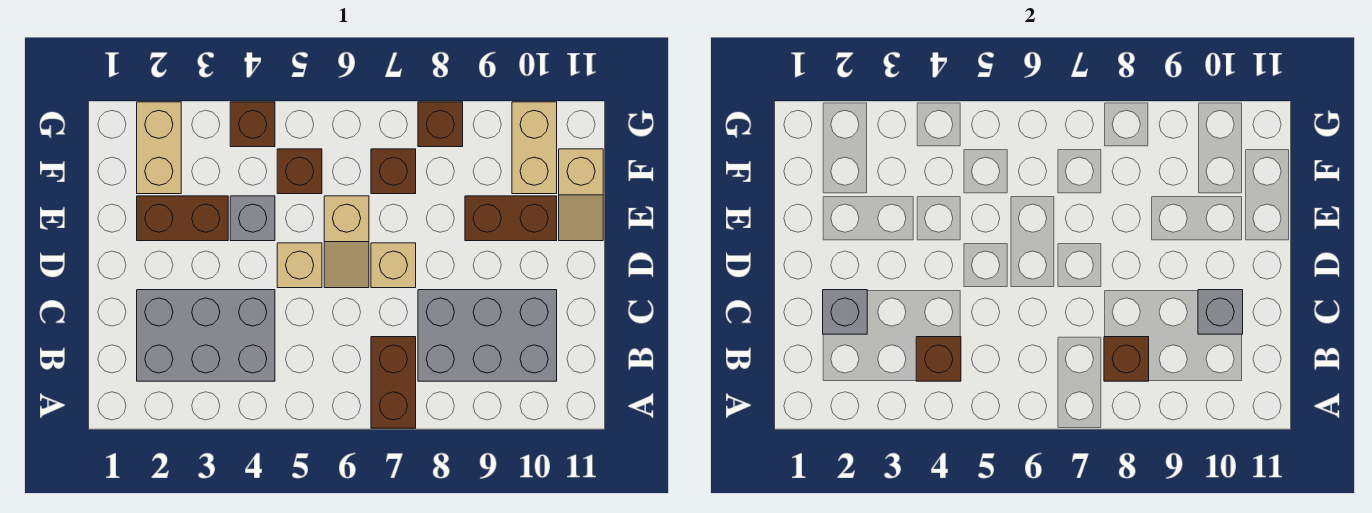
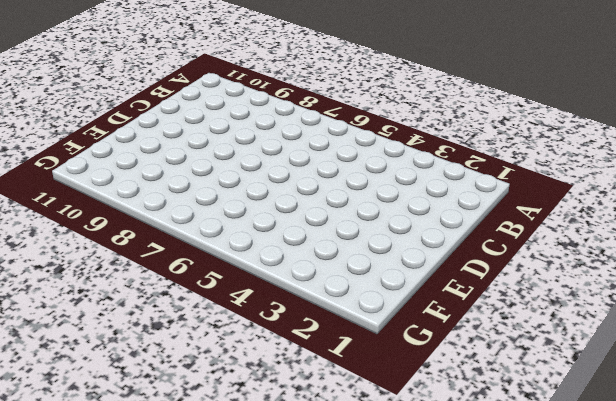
none -> brown 1x2 brick [371,337,416,428]
none -> grey 2x3 brick [137,290,275,381]
none -> grey 2x3 brick [418,290,557,381]

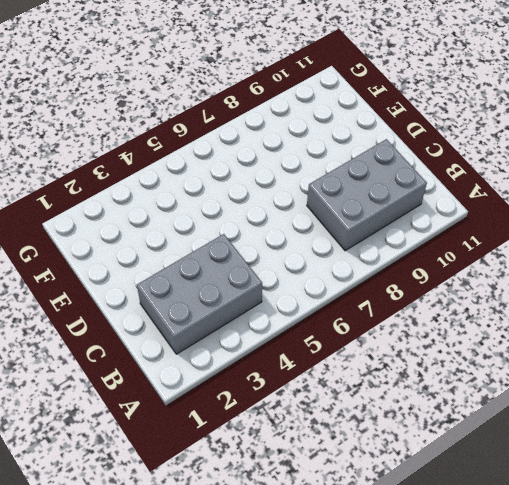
none -> brown 1x2 brick [371,337,416,428]
none -> tan 1x1 brick [277,243,322,288]
none -> tan 1x2 slope [324,196,369,288]

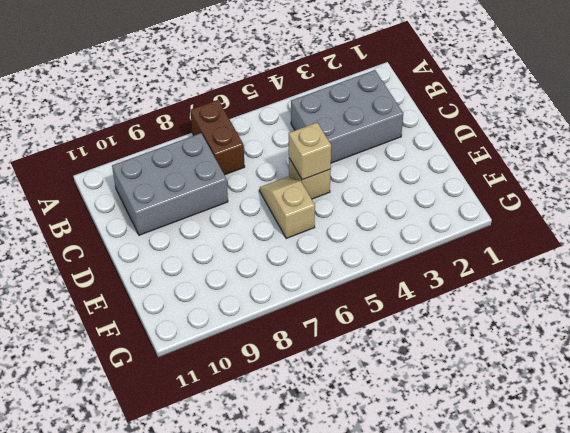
tan 1x1 brick [289,123,331,180] -> tan 1x1 brick moved to [371,243,416,288]
none -> brown 1x2 brick [137,196,228,241]
none -> grey 1x1 brick [230,196,275,241]
none -> brown 1x2 brick [465,196,557,241]

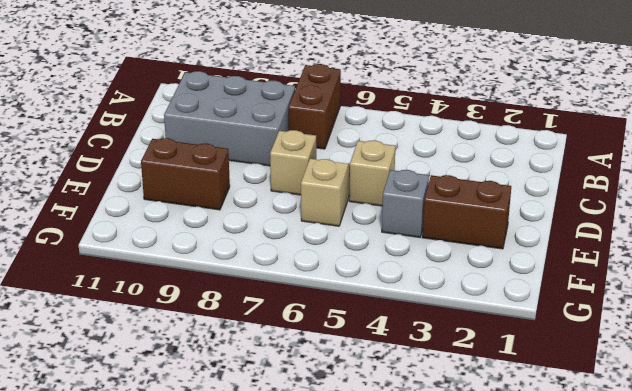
none -> grey 2x3 brick [137,290,275,381]
none -> tan 1x2 slope [559,149,603,241]
none -> tan 1x2 brick [137,102,181,194]

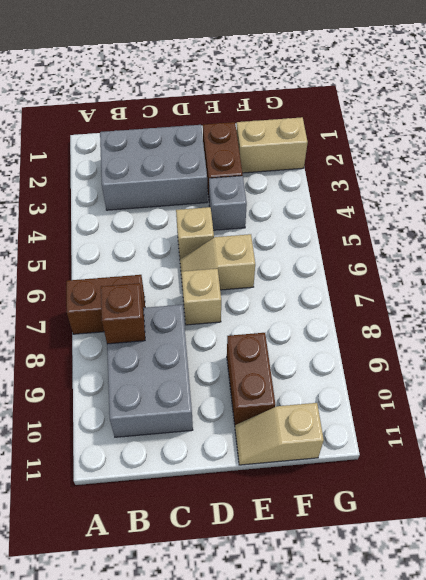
grey 2x3 brick [100,125,207,210] -> grey 2x3 brick turned to [137,290,275,381]
none -> brown 1x1 brick [277,149,322,194]
none -> brown 1x1 brick [371,149,416,194]
none -> tan 1x2 brick [512,102,557,194]

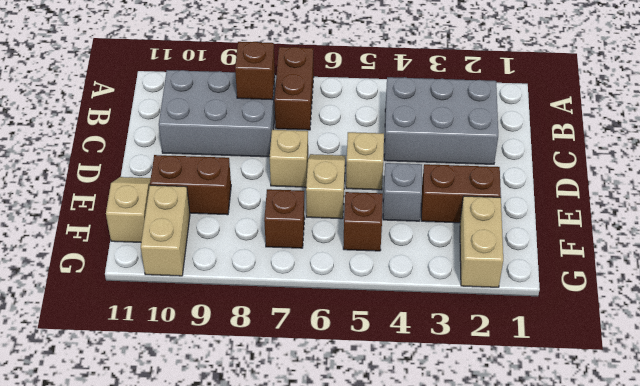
none -> brown 1x1 brick [230,102,275,147]
none -> brown 1x1 brick [418,102,463,147]
none -> brown 1x1 brick [916,337,961,381]

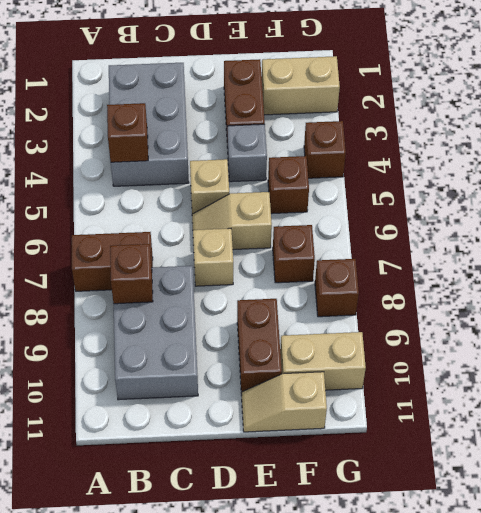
none -> grey 1x1 brick [823,290,867,334]
none -> grey 1x1 brick [1198,290,1243,334]

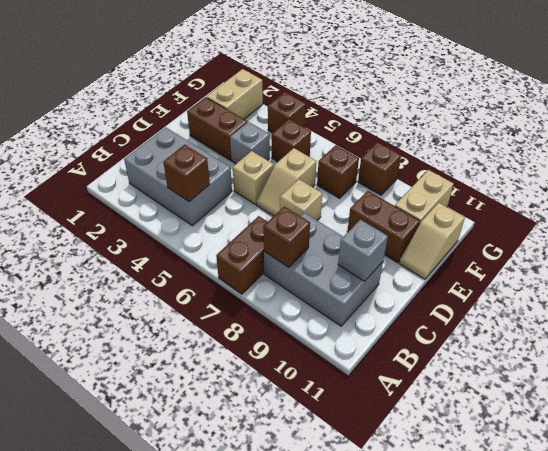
none -> grey 1x1 brick [823,290,867,334]

